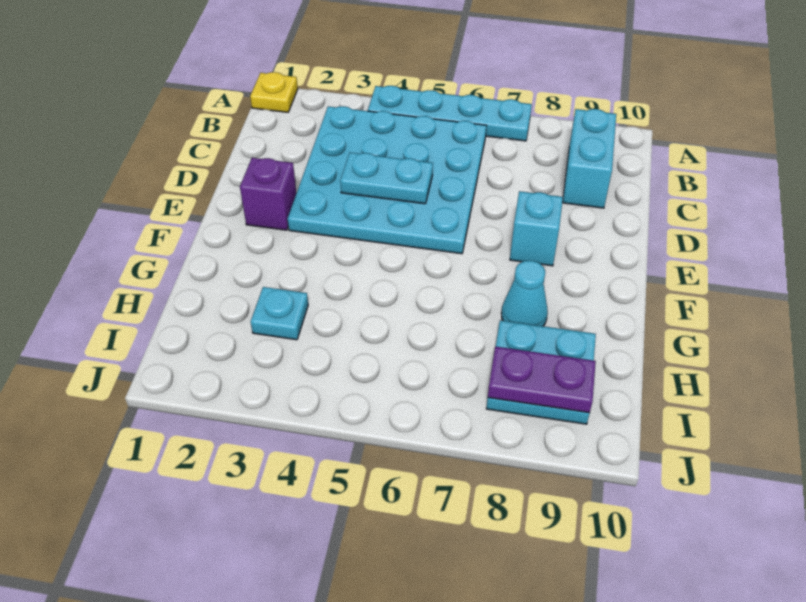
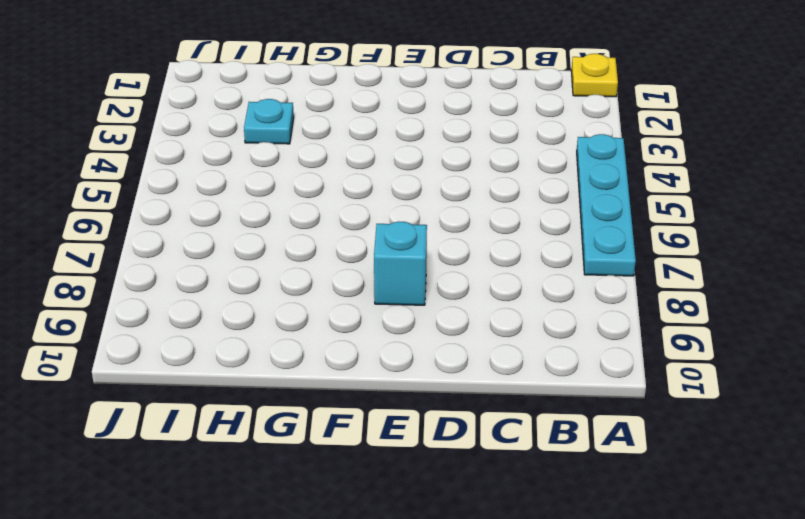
none -> cyan 4x4 plate [288,106,486,254]
none -> cyan 1x2 brick [563,109,616,208]

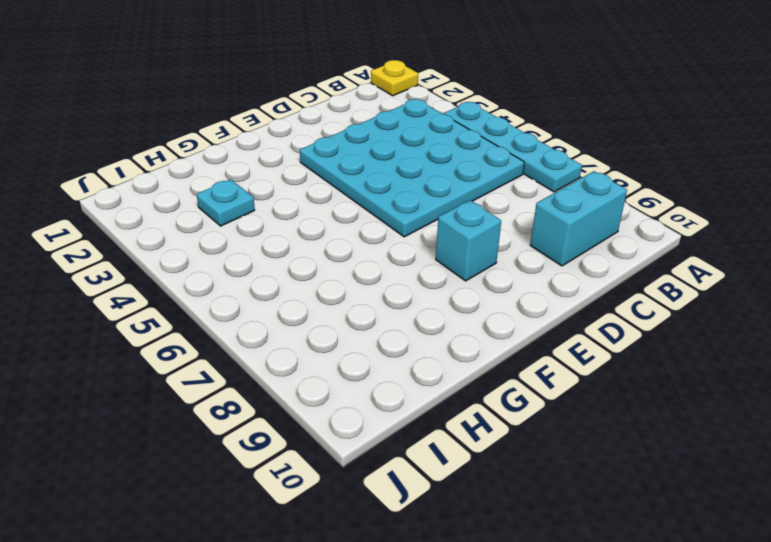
none -> purple 1x1 brick [240,158,296,230]
none -> cyan 1x1 cone [501,261,548,326]

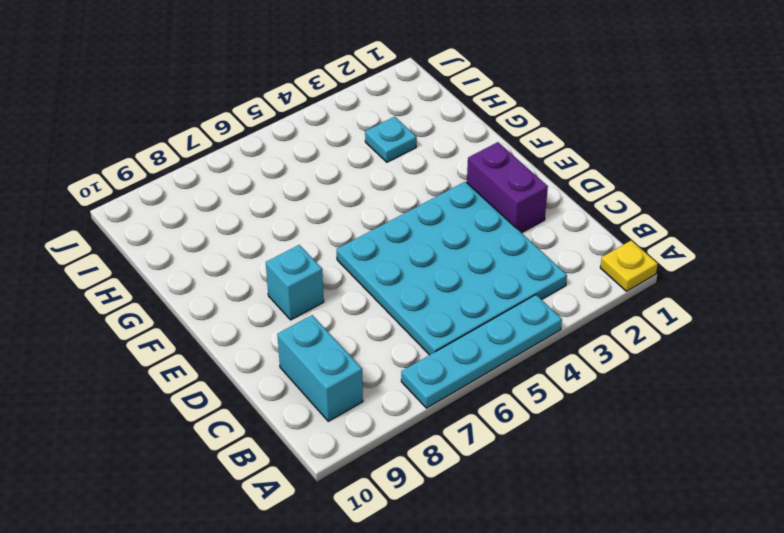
purple 1x2 brick [467,142,548,233] -> purple 1x1 brick [240,158,296,230]
none -> cyan 1x1 cone [501,261,548,326]
none -> cyan 2x2 plate [486,320,596,424]

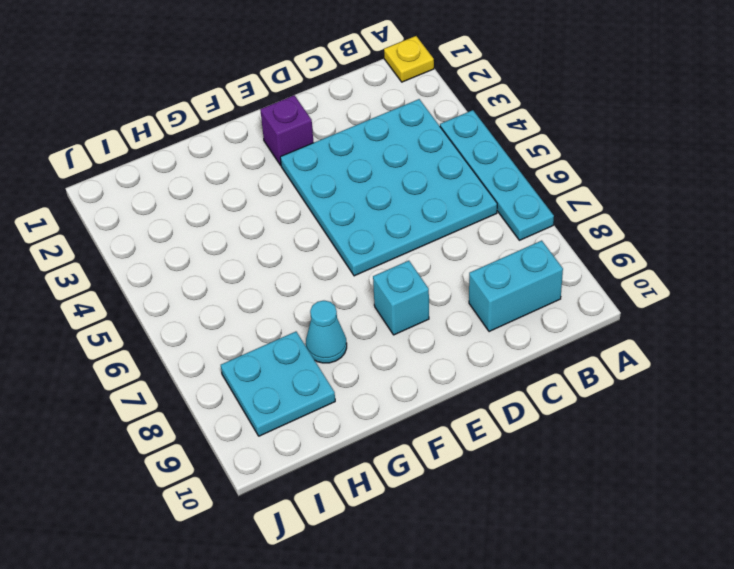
none -> cyan 1x1 plate [251,287,308,340]
none -> cyan 1x2 plate [340,153,433,204]

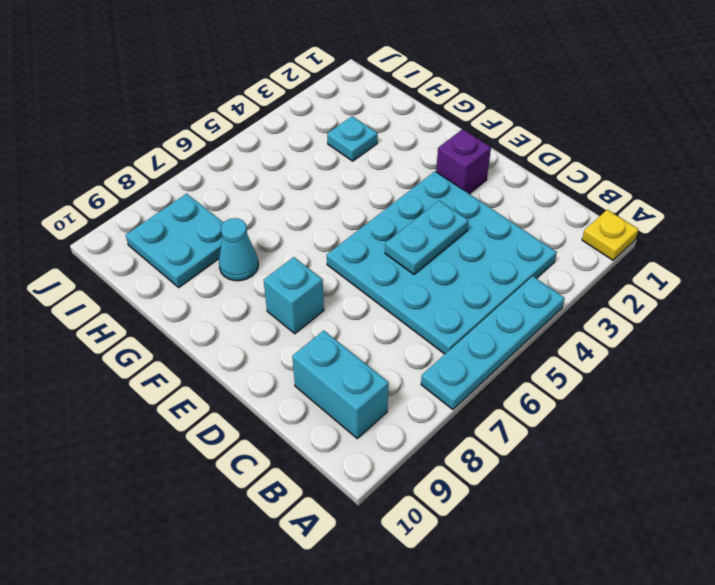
none -> purple 1x2 plate [488,346,596,413]

